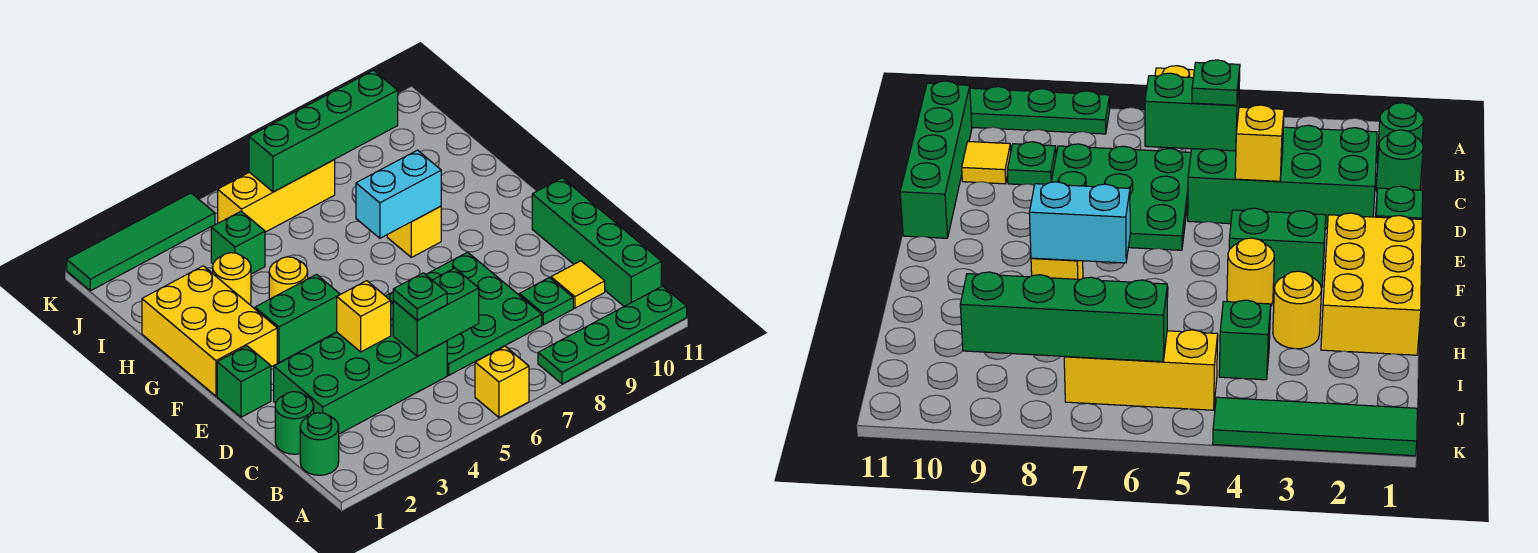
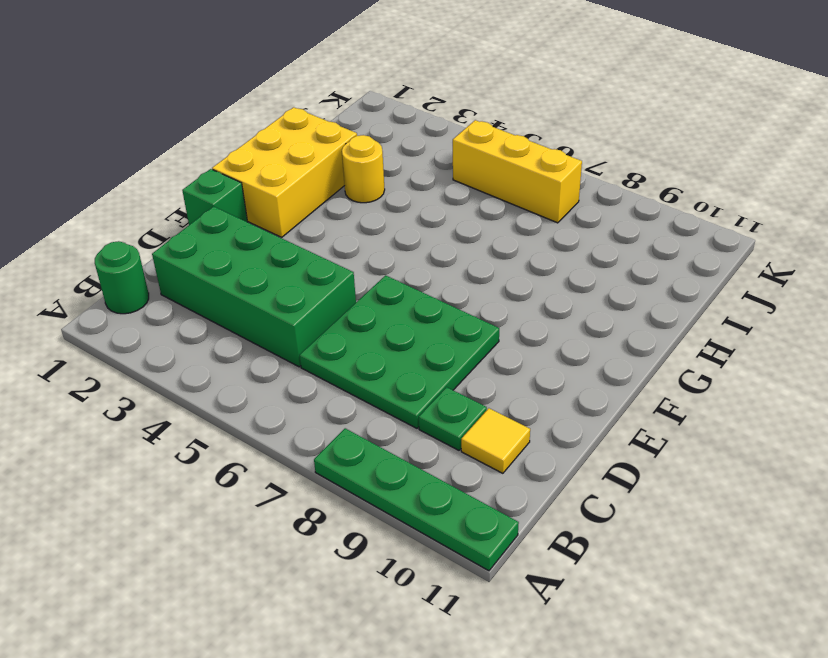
none -> yellow 1x1 brick [475,346,529,417]
none -> green 1x4 brick [532,178,661,306]
none -> green 1x1 round brick [275,392,314,454]

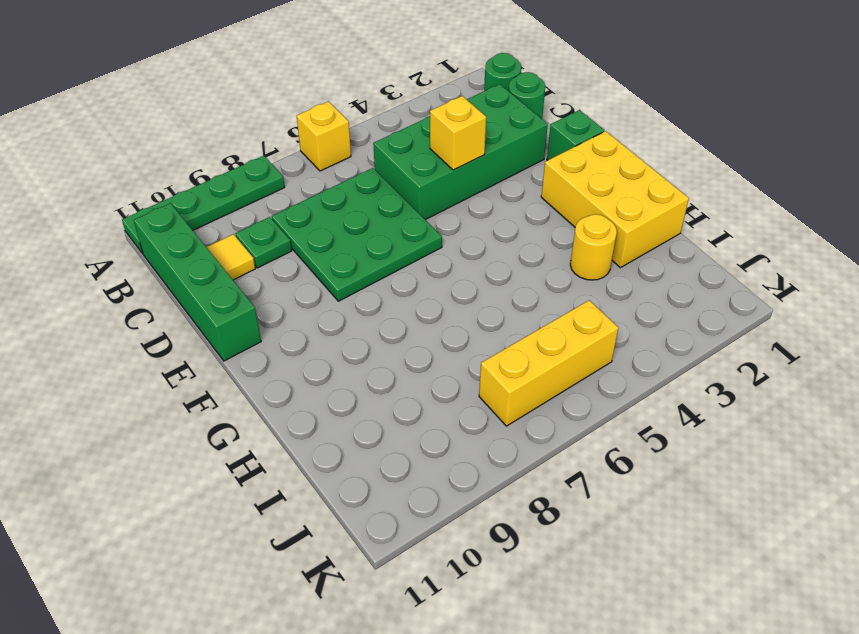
none -> green 1x2 brick [255,275,340,362]
none -> yellow 1x1 round brick [269,257,308,299]
none -> yellow 1x1 brick [387,206,441,257]

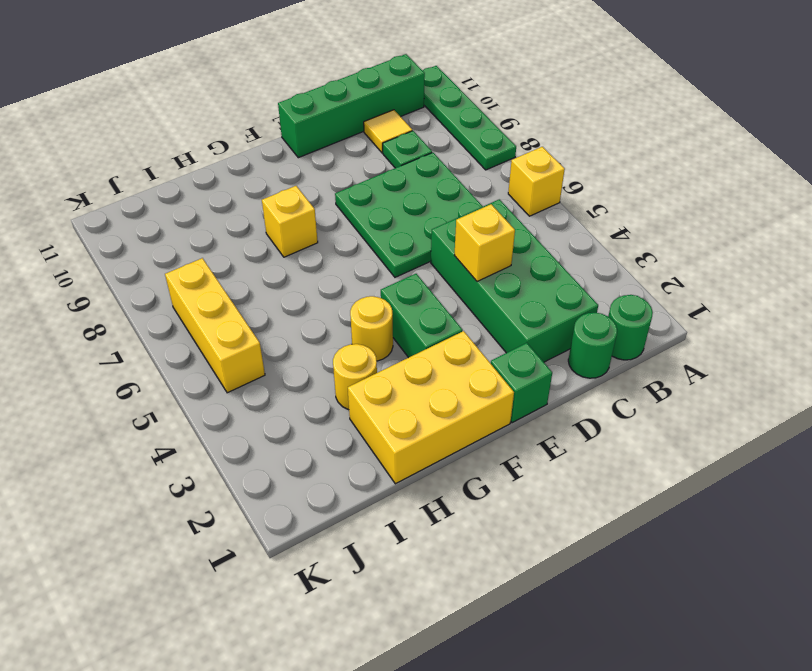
none -> green 1x1 brick [211,211,265,274]
none -> green 1x4 tile [67,193,215,291]
none -> green 1x2 brick [393,268,479,356]

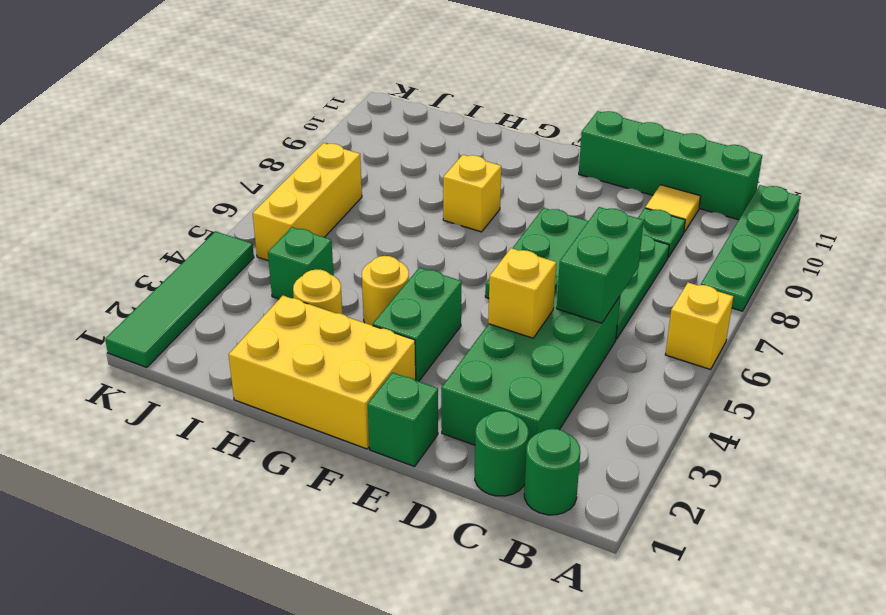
none -> cyan 1x2 brick [356,150,441,238]
none -> green 1x4 brick [249,70,398,192]
none -> green 1x1 plate [393,273,447,320]

